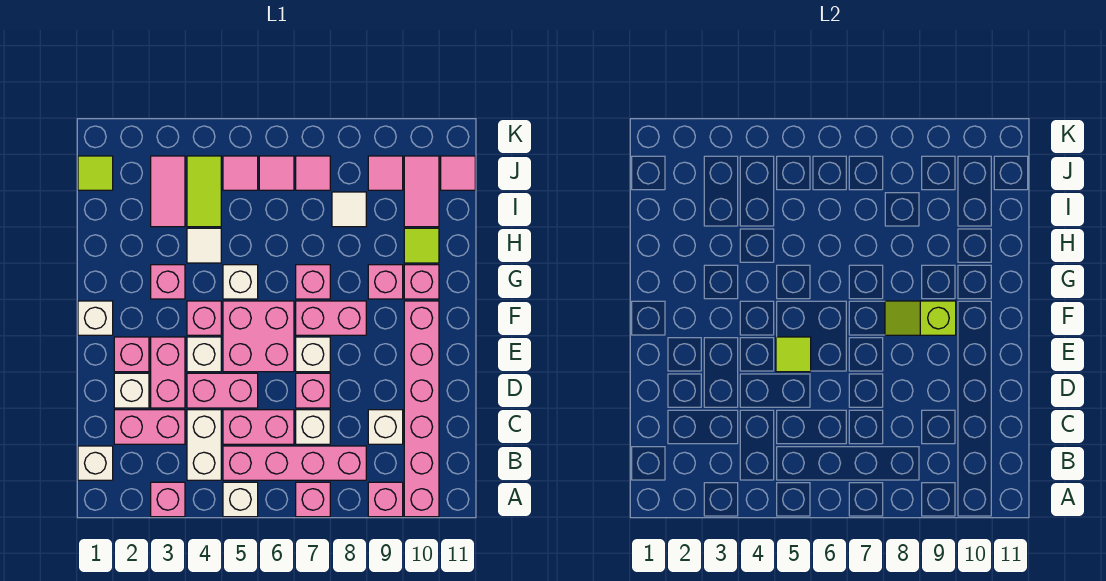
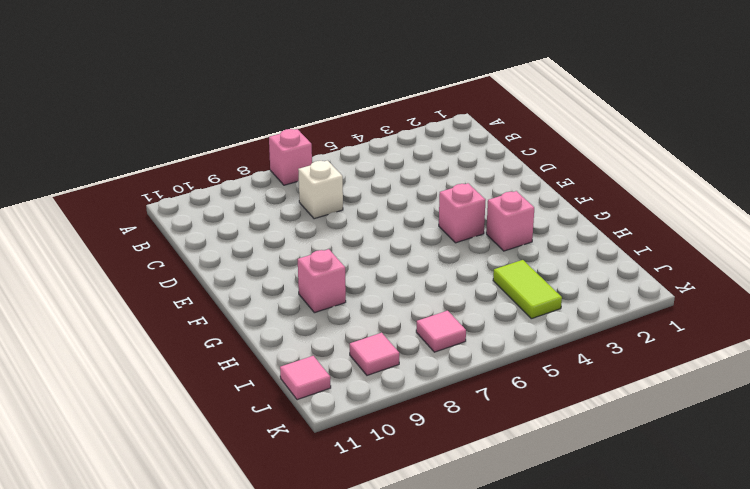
none -> pink 1x1 brick [151,482,185,517]
none -> white 1x1 brick [223,482,258,517]
none -> pink 1x1 brick [368,482,403,517]
none -> pink 1x6 brick [404,301,439,517]

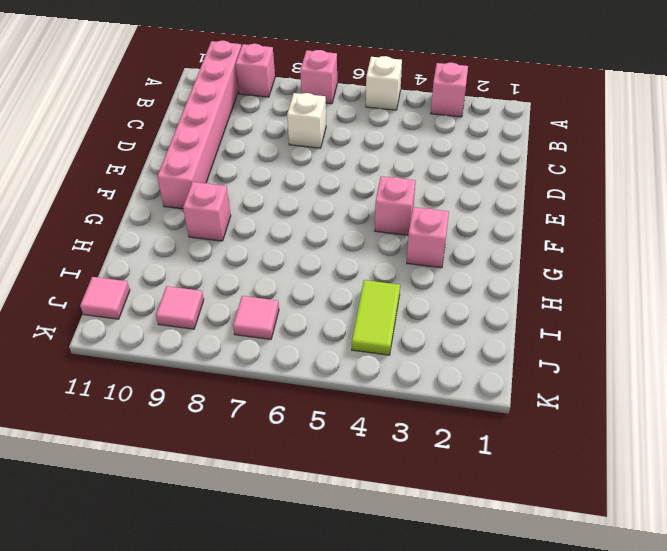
none -> white 1x1 brick [78,446,113,480]
none -> white 1x2 brick [187,410,221,480]
none -> pink 1x4 brick [223,446,366,480]
none -> pink 1x2 brick [114,410,185,444]

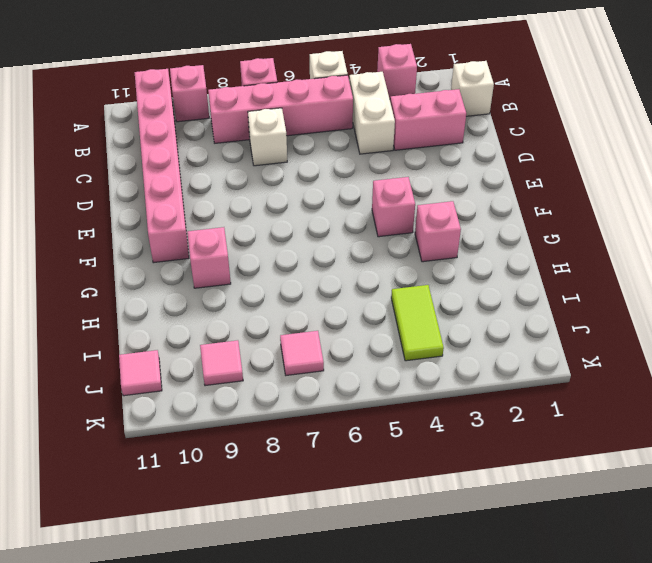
none -> pink 1x2 brick [223,410,294,444]
none -> white 1x1 brick [368,410,403,444]
none -> white 1x1 brick [114,373,149,408]
none -> pink 1x2 brick [151,337,185,408]

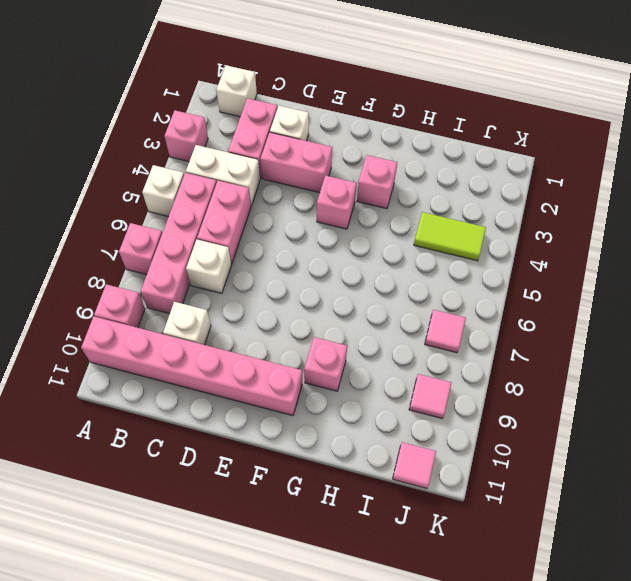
none -> pink 1x2 brick [187,373,258,408]
none -> pink 1x1 brick [296,373,330,408]
none -> pink 1x1 brick [114,337,149,372]
none -> white 1x1 brick [187,337,221,372]

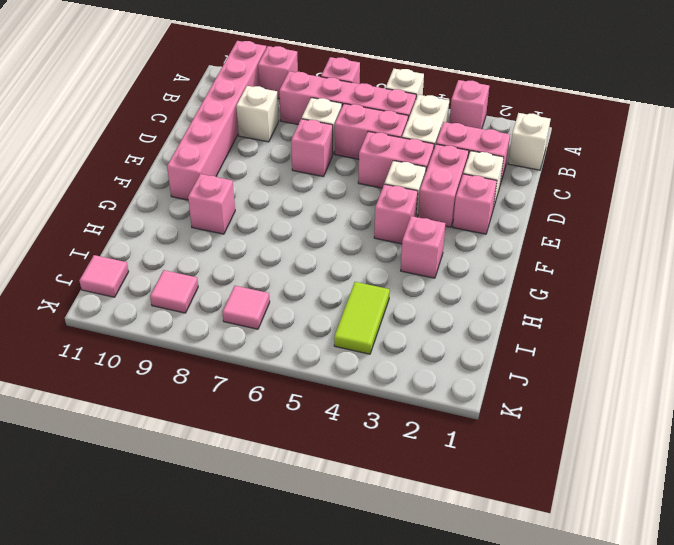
none -> pink 2x2 brick [223,301,294,372]
none -> white 1x1 brick [296,337,330,372]
none -> white 1x1 brick [78,301,113,335]
none -> pink 1x2 brick [296,301,366,335]

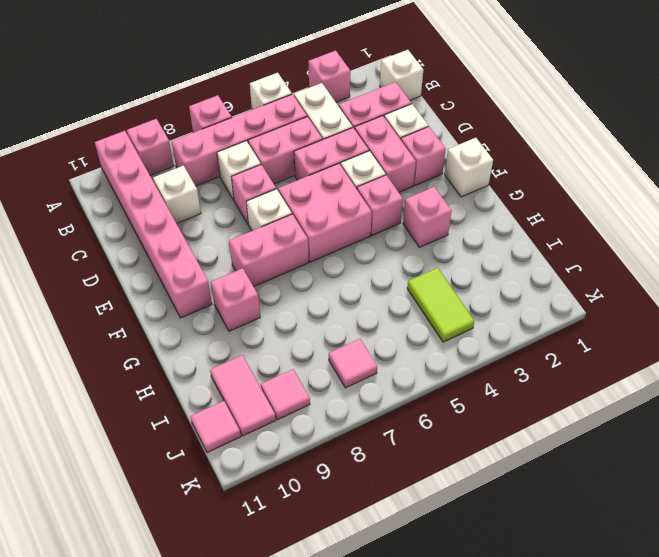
none -> white 1x1 brick [223,265,258,299]
none -> pink 1x1 brick [296,265,330,299]
none -> pink 1x1 brick [404,265,439,299]
none -> white 1x1 tile [187,228,221,263]

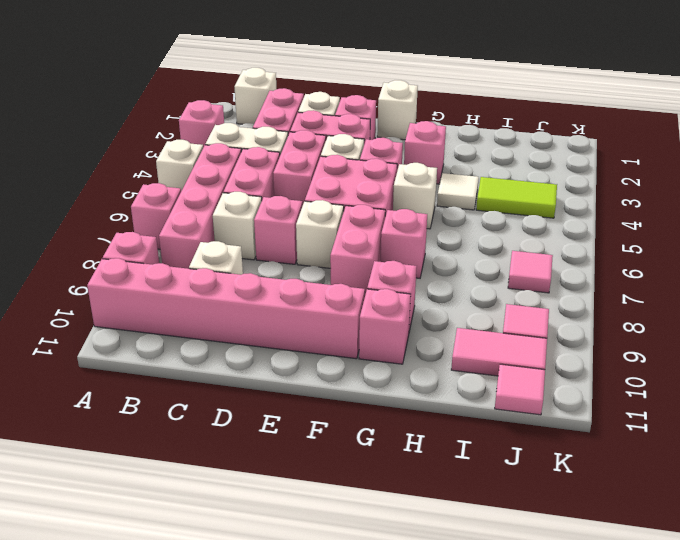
none -> lime 1x1 tile [404,228,439,263]
none -> pink 1x2 tile [151,156,185,227]
none -> white 1x1 tile [332,192,366,227]
none -> lime 1x1 tile [78,156,113,190]

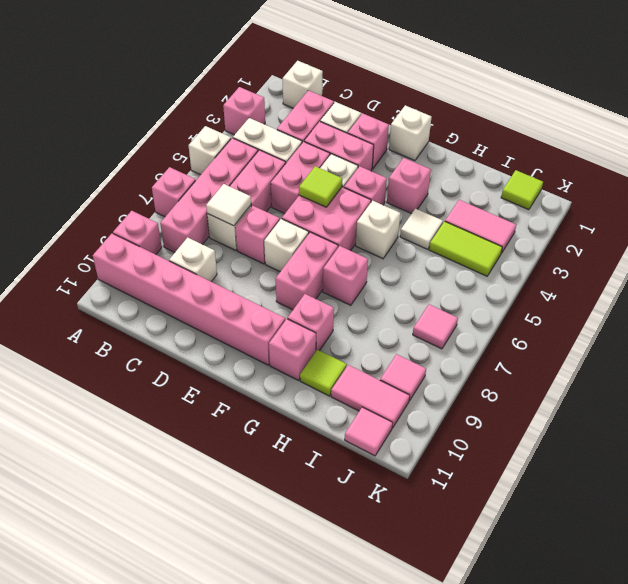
white 1x1 tile [206,184,251,226] -> white 1x1 tile moved to [332,192,366,227]
none -> pink 1x1 tile [223,156,258,190]
none -> pink 1x1 tile [259,156,294,190]
none -> lime 1x2 slope [885,301,956,335]

